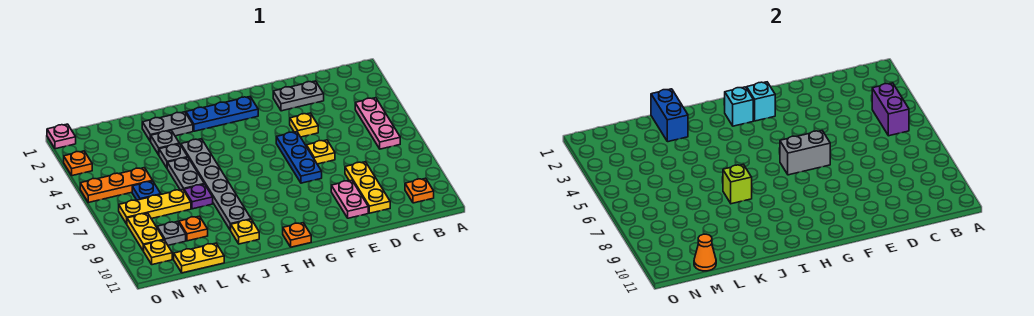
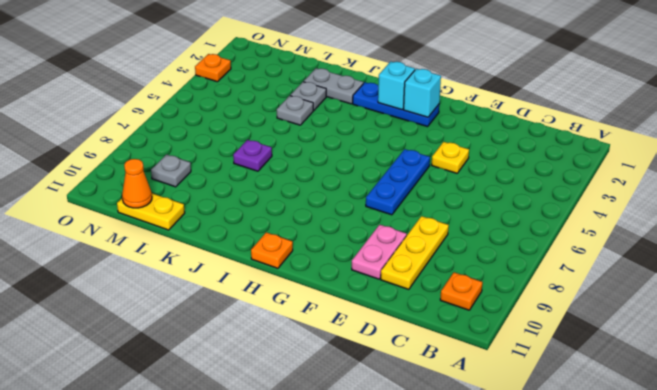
none -> pink 1x3 plate [355,98,400,149]
none -> grey 1x2 plate [273,81,324,111]
none -> yellow 1x1 plate [306,140,335,164]
none -> grey 1x6 plate [181,139,251,230]

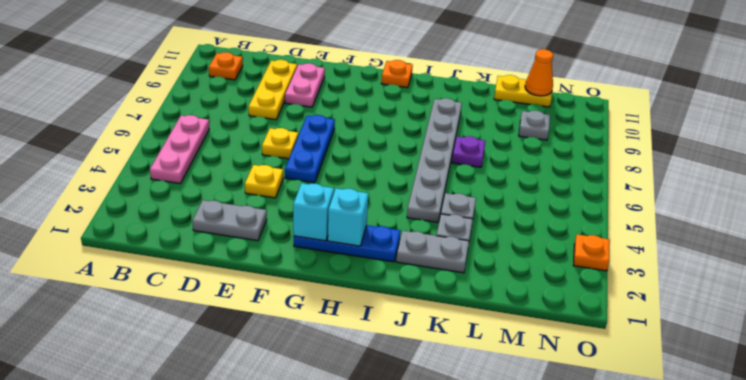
none -> yellow 1x1 plate [230,219,259,244]
none -> grey 1x2 plate [167,157,204,190]
none -> yellow 1x3 plate [119,189,191,224]
none -> orange 1x1 plate [179,216,208,241]

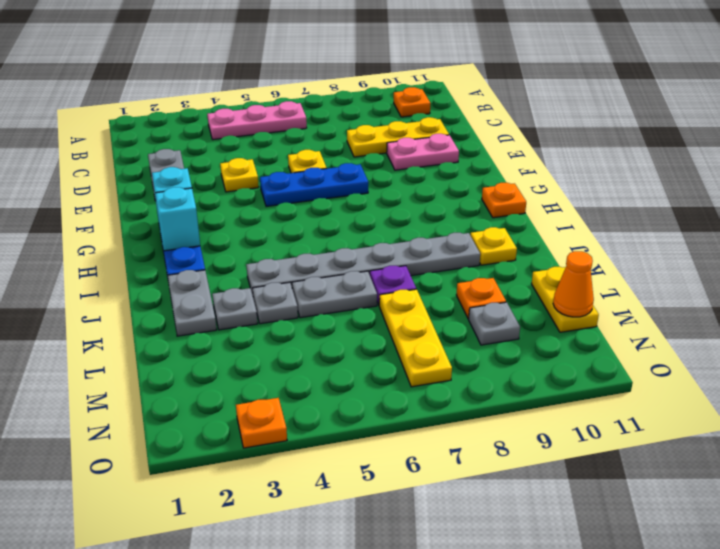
none -> orange 1x3 plate [80,168,153,203]
none -> blue 1x1 plate [132,181,161,200]
none -> yellow 1x2 plate [127,213,164,251]
none -> yellow 1x1 plate [144,240,172,265]

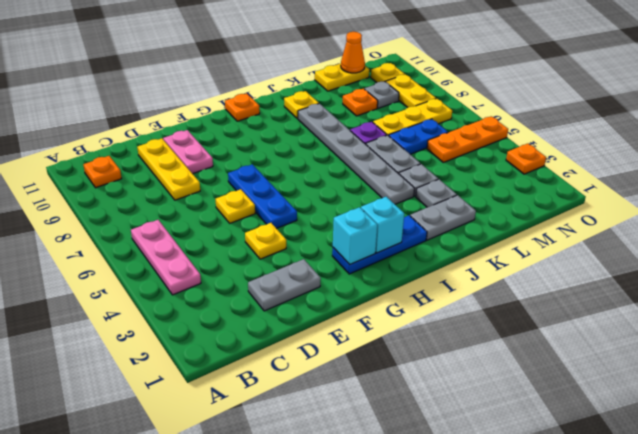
blue 1x2 plate [389,119,448,154] -> blue 1x1 plate [132,181,161,200]
none -> pink 1x1 plate [47,124,76,149]
none -> purple 1x2 brick [872,83,909,136]
none -> grey 1x2 brick [780,131,830,175]
none -> lime 1x1 brick [723,164,752,204]

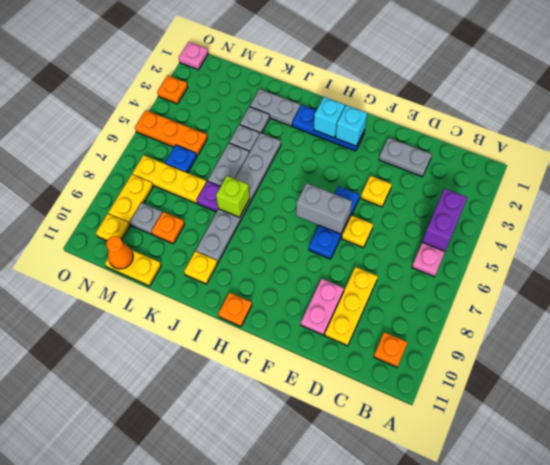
none -> blue 1x2 brick [651,89,688,142]

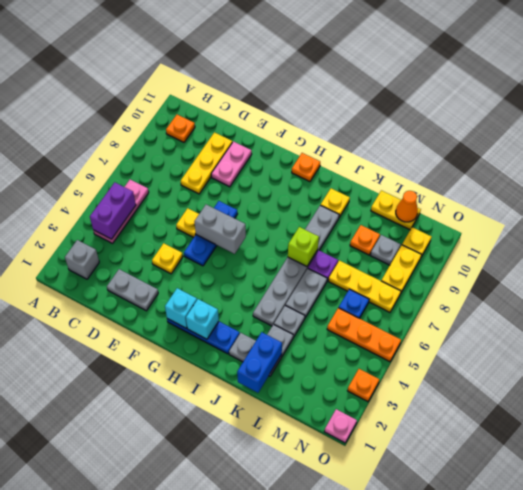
grey 1x1 brick [65,240,99,279] -> none

